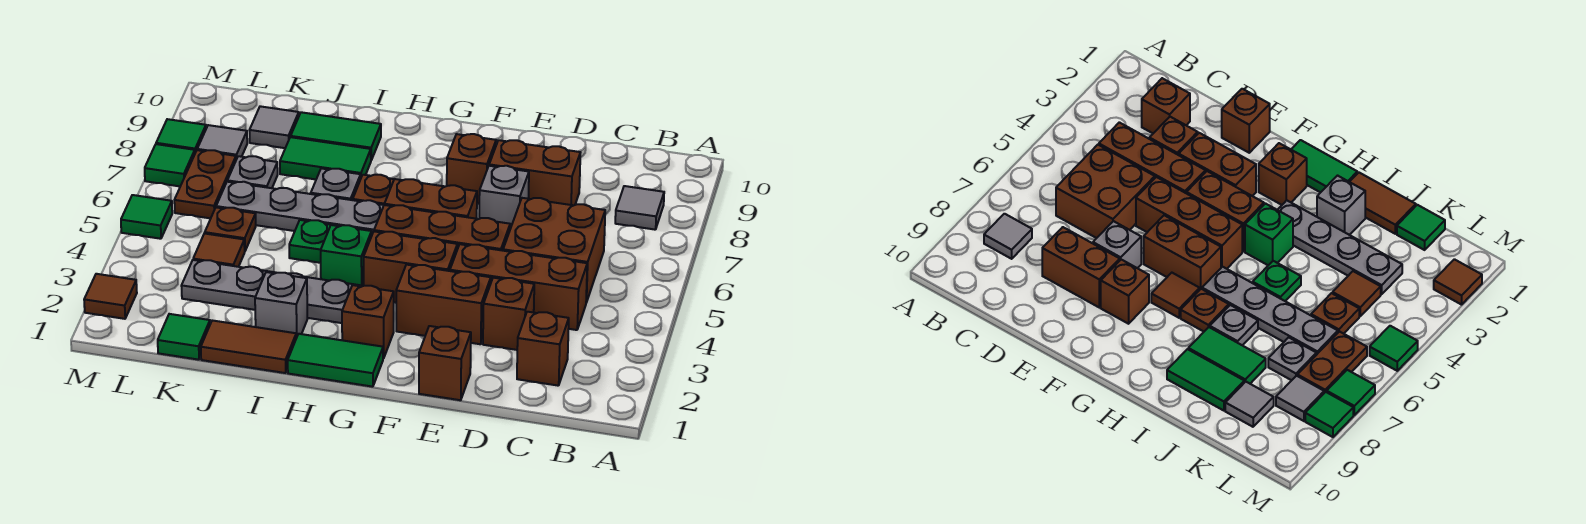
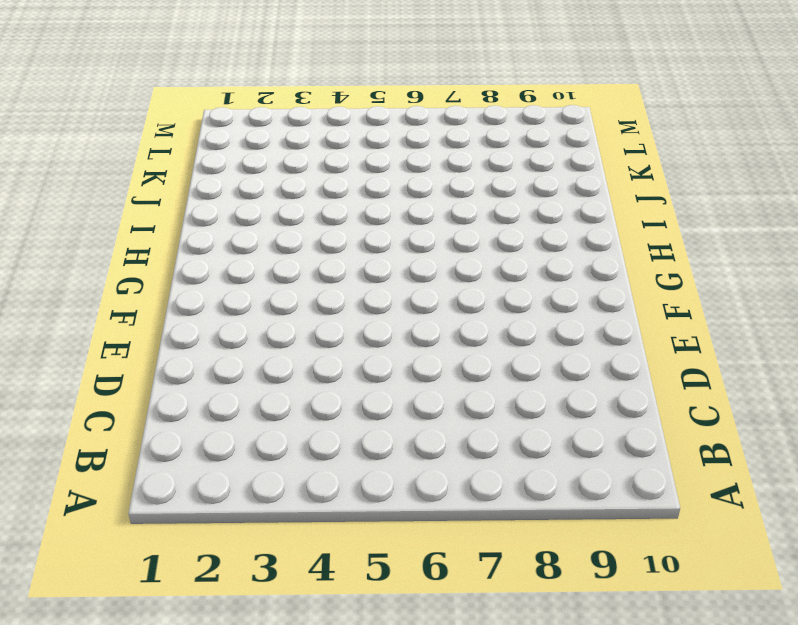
none -> grey 1x1 tile [615,186,664,230]
none -> brown 1x1 brick [517,312,569,386]
none -> brown 1x3 brick [450,244,587,330]
none -> brown 2x2 brick [503,198,605,303]

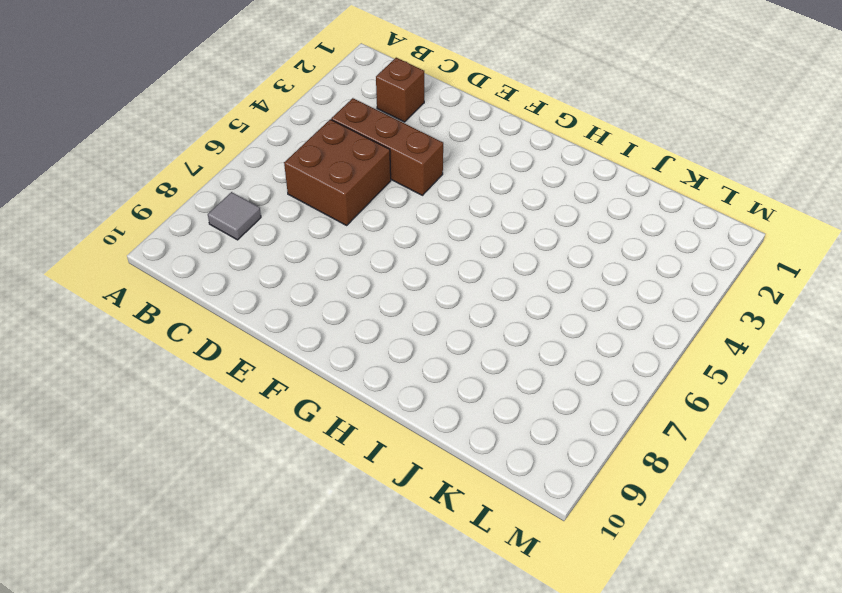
none -> brown 1x1 brick [483,278,534,350]
none -> brown 1x2 brick [489,140,581,205]
none -> brown 1x1 brick [419,326,471,400]
none -> brown 1x2 brick [396,265,491,344]

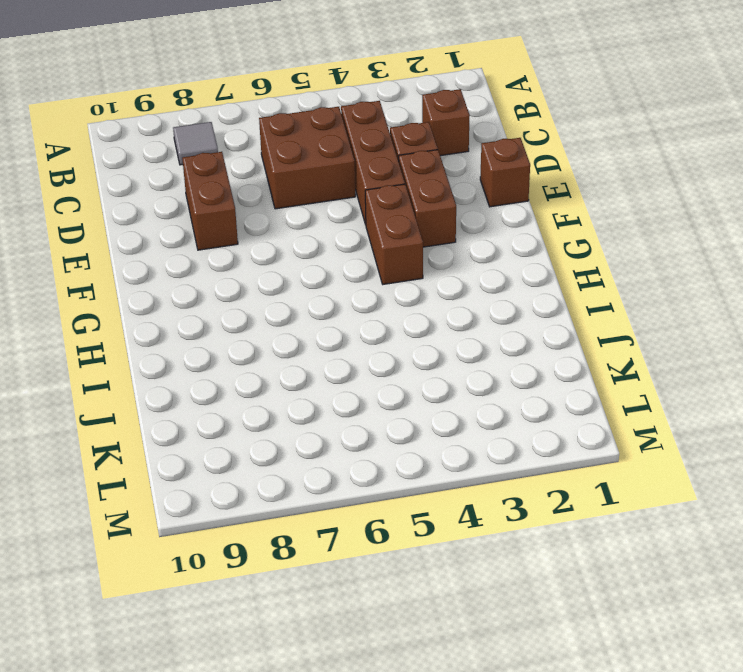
none -> brown 1x3 brick [374,205,510,251]
none -> grey 1x1 brick [479,166,529,229]
none -> brown 1x2 brick [384,179,477,219]
none -> brown 1x1 brick [447,134,496,204]

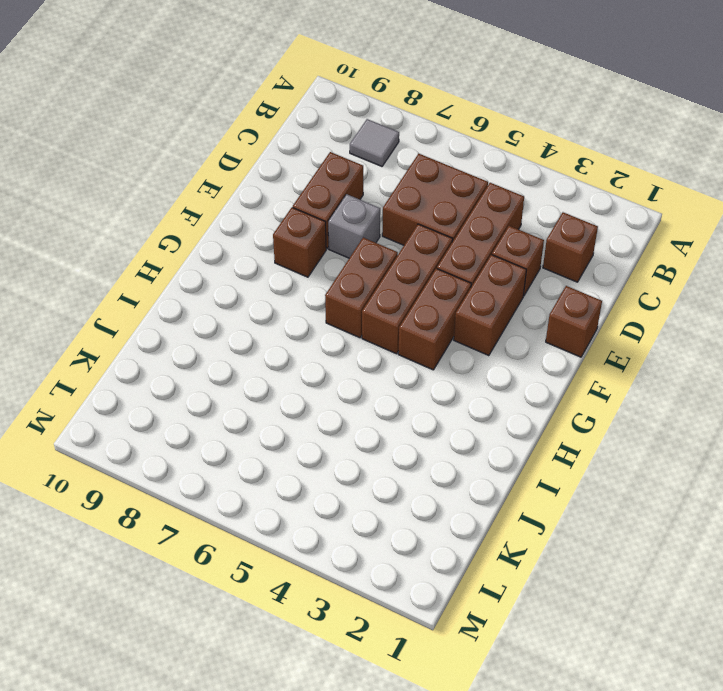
none -> green 1x2 tile [288,334,383,387]
none -> brown 1x1 brick [342,285,394,359]
none -> brown 1x1 tile [1151,273,1200,318]
none -> grey 1x4 plate [181,260,361,323]

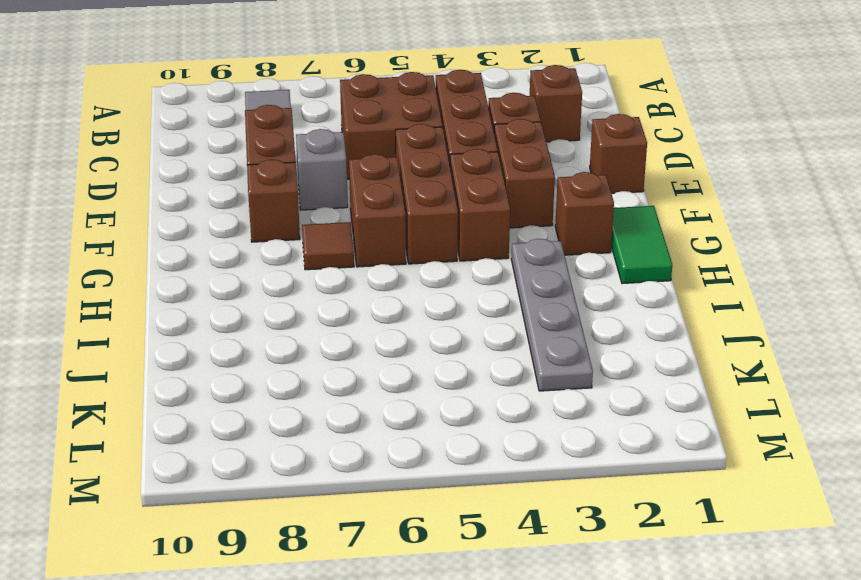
none -> green 1x1 brick [321,225,372,286]
none -> grey 1x4 plate [216,182,384,234]
none -> brown 1x1 plate [353,175,394,205]
none -> brown 1x2 tile [201,320,296,373]

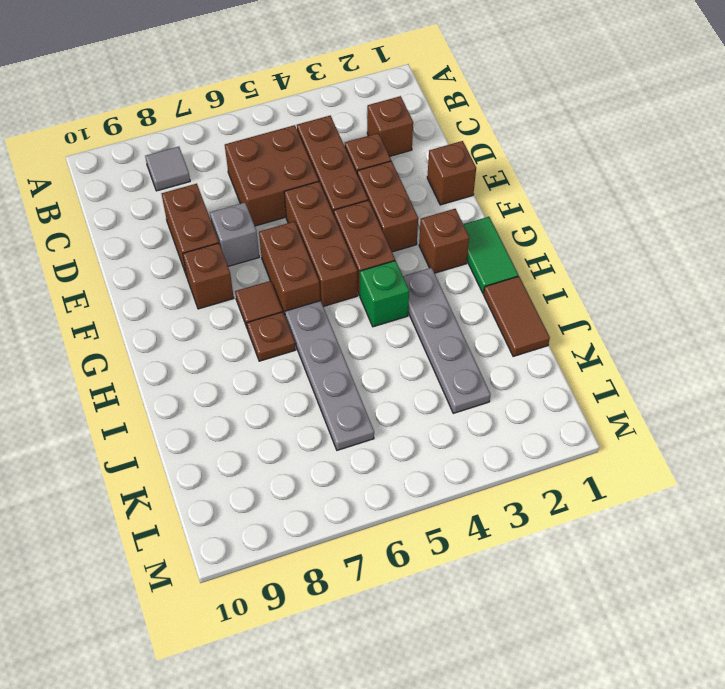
none -> grey 1x1 brick [255,272,308,338]
none -> green 1x1 plate [289,220,337,263]
none -> grey 1x1 plate [311,168,361,200]
none -> green 1x2 tile [280,137,371,179]

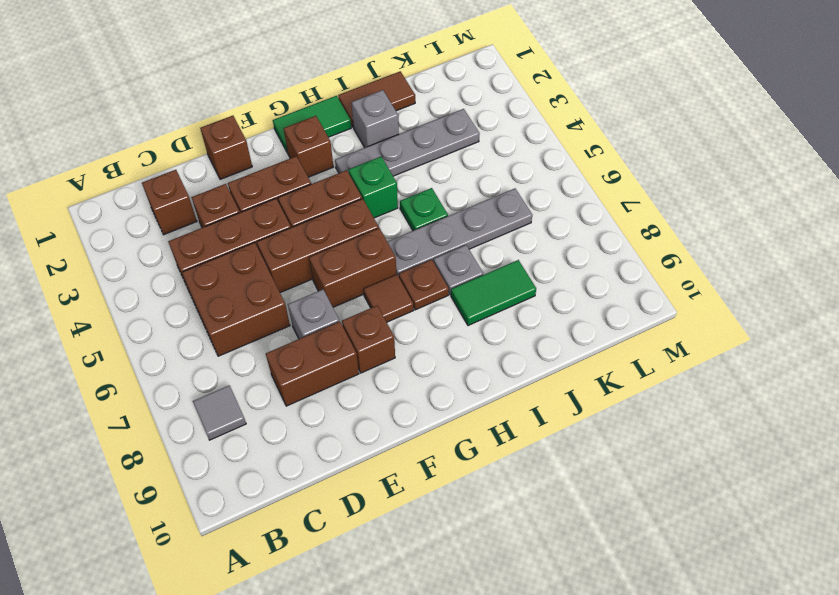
none -> green 1x2 tile [291,112,381,160]
none -> green 1x1 tile [158,314,210,360]
none -> brown 1x1 tile [193,233,245,267]
none -> brown 1x1 plate [205,207,256,251]

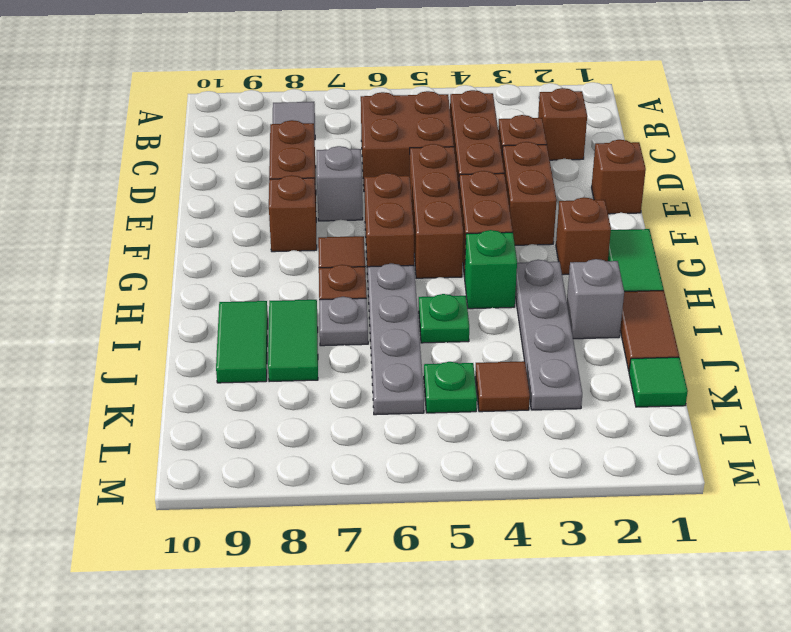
green 1x1 plate [424,362,477,413] -> brown 1x1 plate [205,207,256,251]
none -> grey 1x1 plate [227,156,278,188]
none -> grey 1x1 tile [249,106,299,148]
none -> brown 1x2 plate [174,150,236,218]
none -> grey 1x1 tile [197,125,247,160]

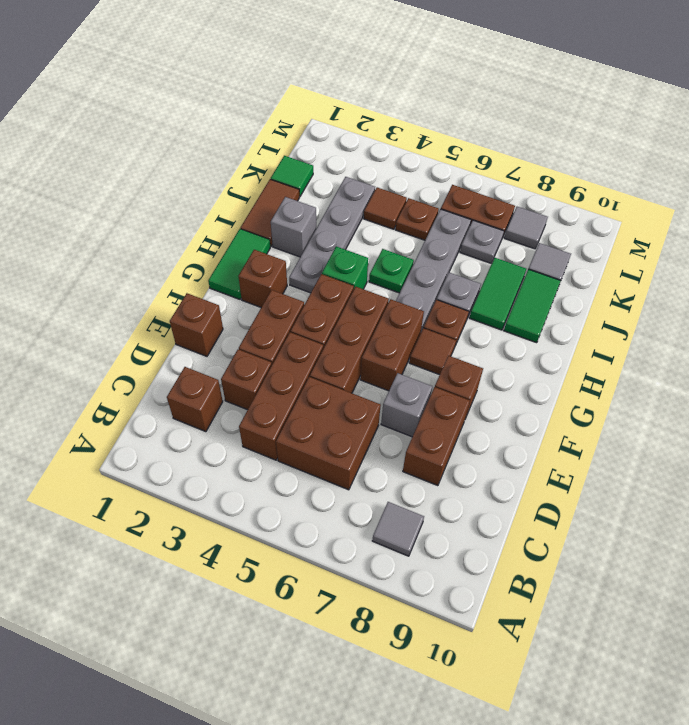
none -> brown 1x1 tile [84,274,137,319]
none -> green 1x1 tile [121,195,172,239]
none -> green 1x1 tile [145,144,195,186]
none -> green 1x1 tile [156,119,206,152]

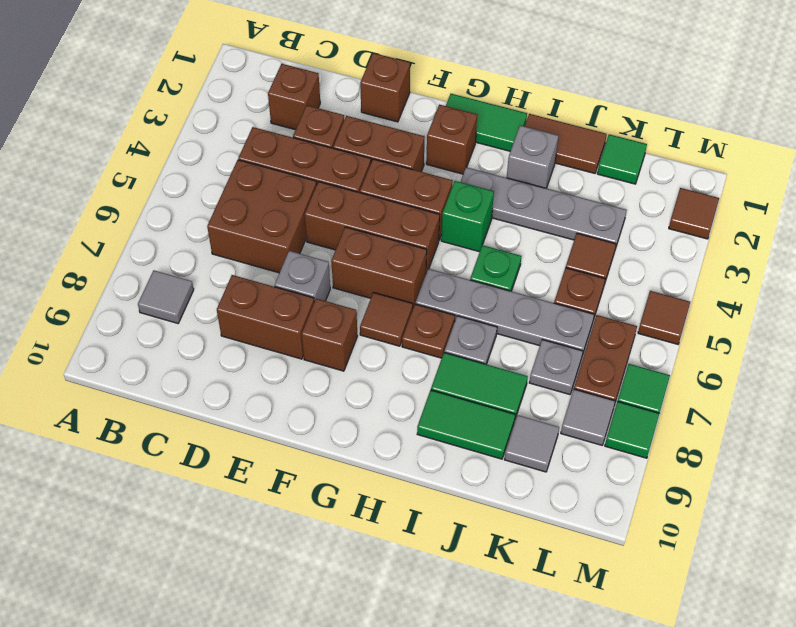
brown 1x1 tile [638,291,690,344] -> green 1x1 tile [121,195,172,239]

